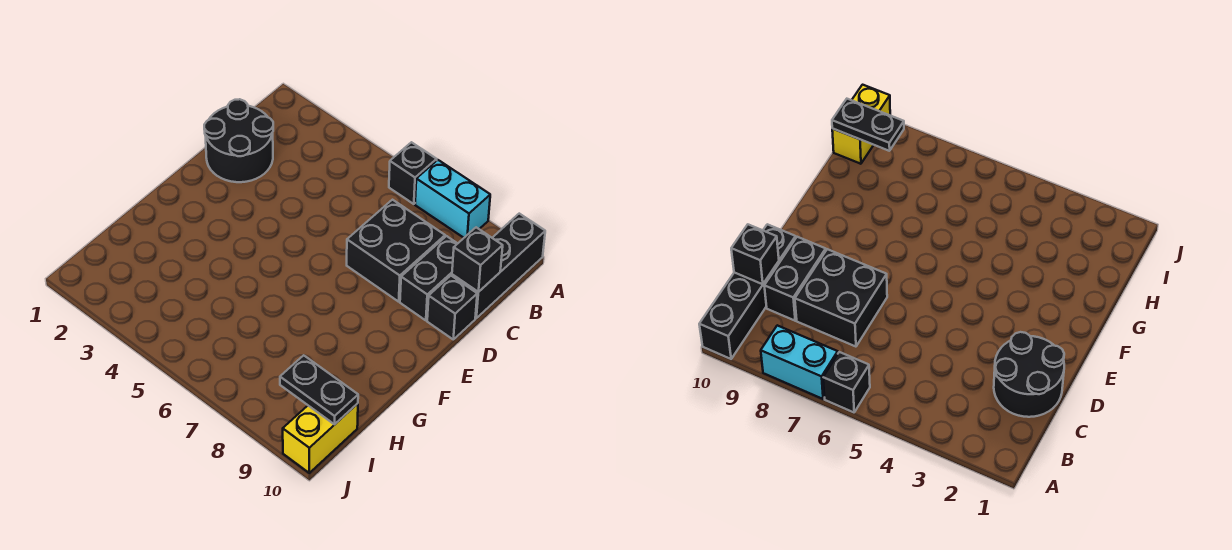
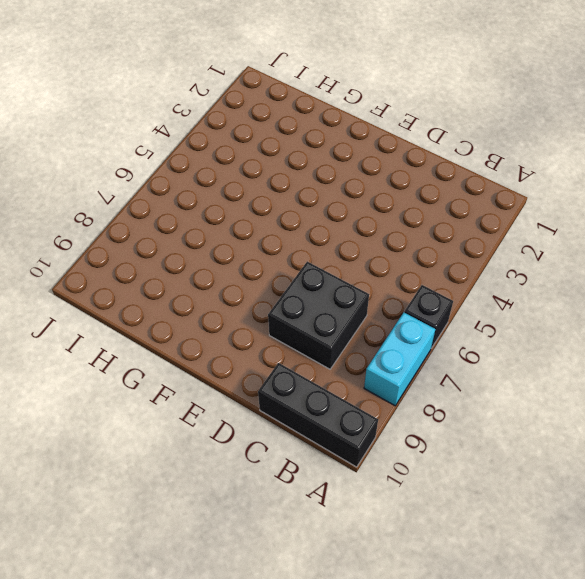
none -> black 2x2 round brick [204,99,273,182]
none -> black 1x2 brick [400,236,458,320]

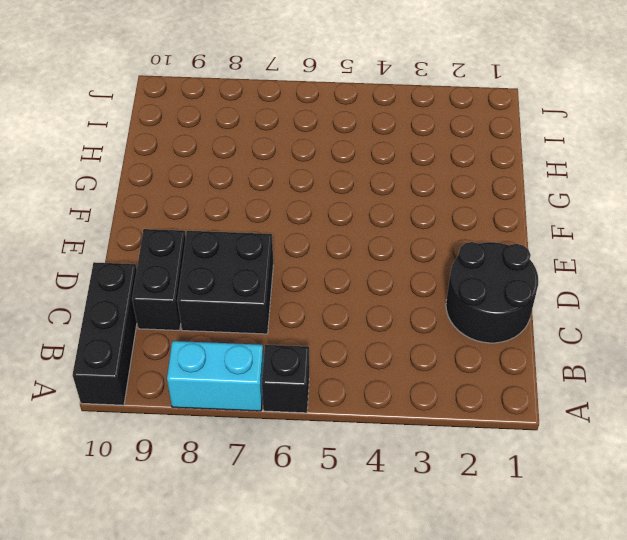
none -> black 1x1 brick [427,276,477,339]
none -> yellow 1x2 brick [283,403,358,473]

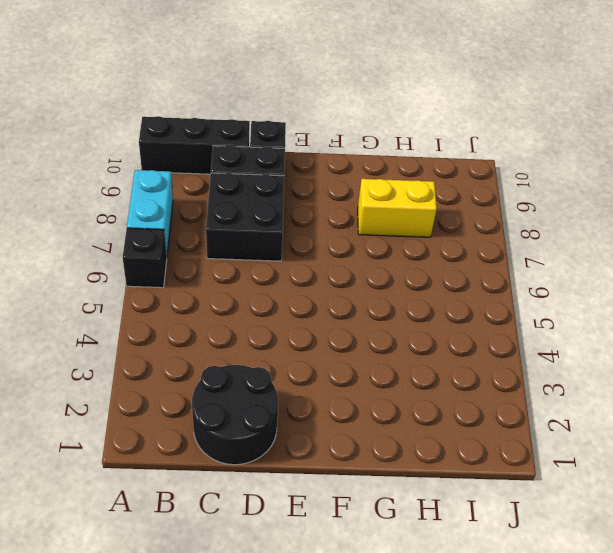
yellow 1x2 brick [358,179,437,237] -> yellow 1x2 brick moved to [283,403,358,473]
none -> black 1x1 brick [452,227,503,292]
none -> black 1x2 plate [280,355,358,424]

